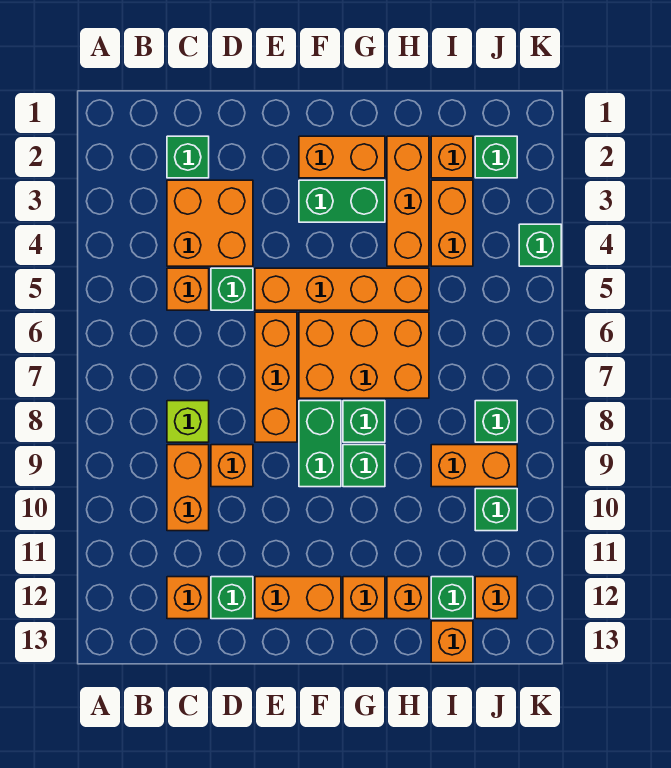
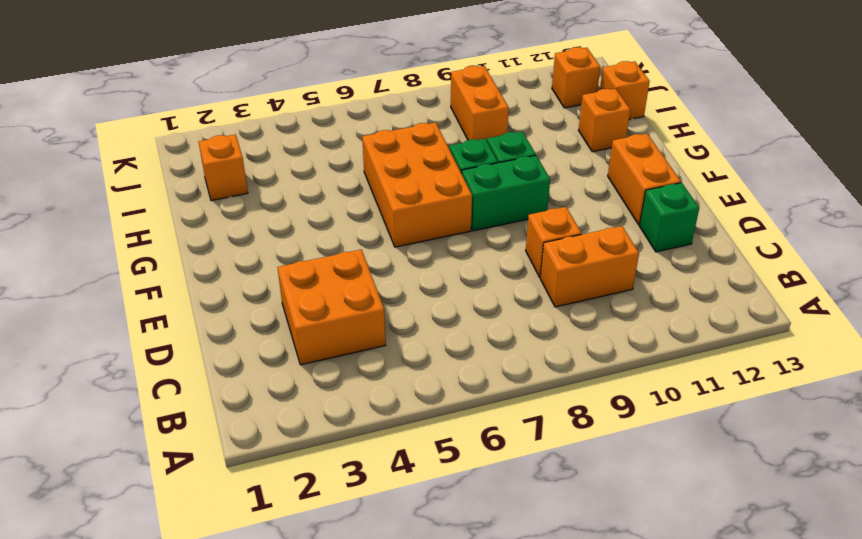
none -> green 1x1 brick [167,136,209,178]
none -> orange 1x1 brick [167,268,209,310]
none -> lime 1x1 brick [167,401,209,442]
none -> orange 1x1 brick [167,577,209,619]

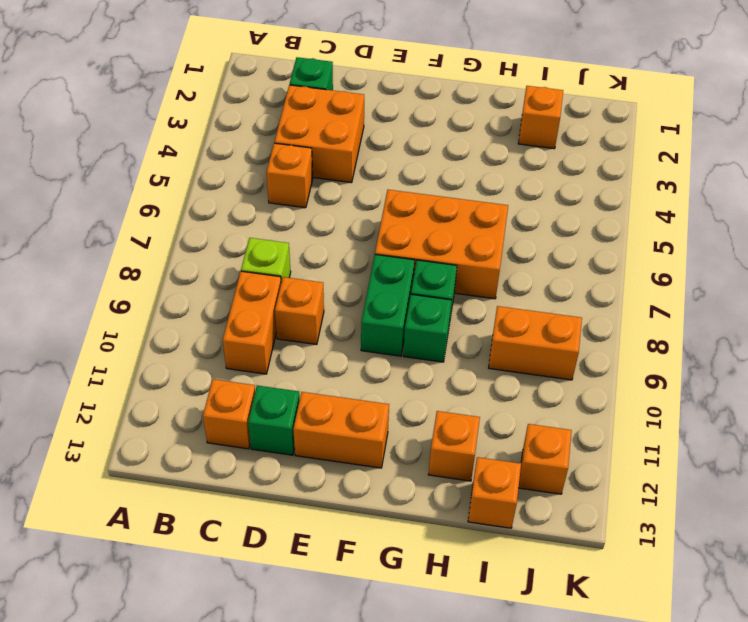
none -> green 1x1 brick [211,268,253,310]
none -> orange 1x4 brick [255,268,429,310]
none -> orange 1x3 brick [255,312,297,442]
none -> orange 1x2 brick [299,136,385,178]

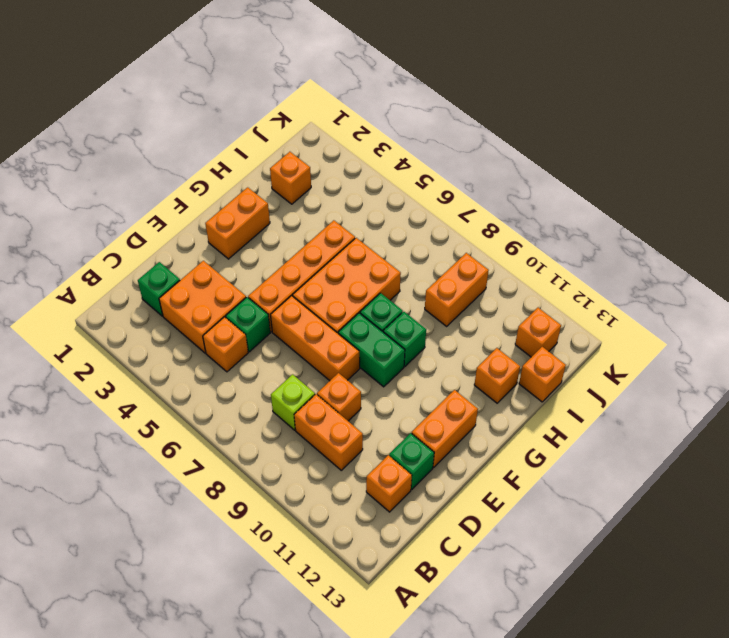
none -> green 1x2 brick [299,180,385,222]
none -> orange 1x1 brick [343,577,385,619]
none -> orange 1x3 brick [387,136,429,266]
none -> orange 1x2 brick [431,180,473,266]

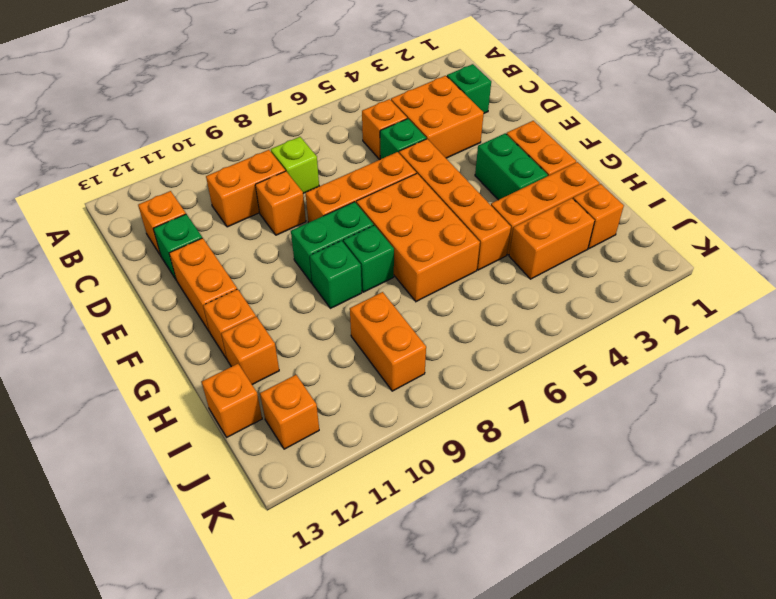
none -> green 1x1 brick [431,577,473,619]
none -> green 1x1 brick [475,136,517,178]
none -> green 1x1 brick [475,401,517,442]
none -> green 1x1 brick [475,489,517,531]

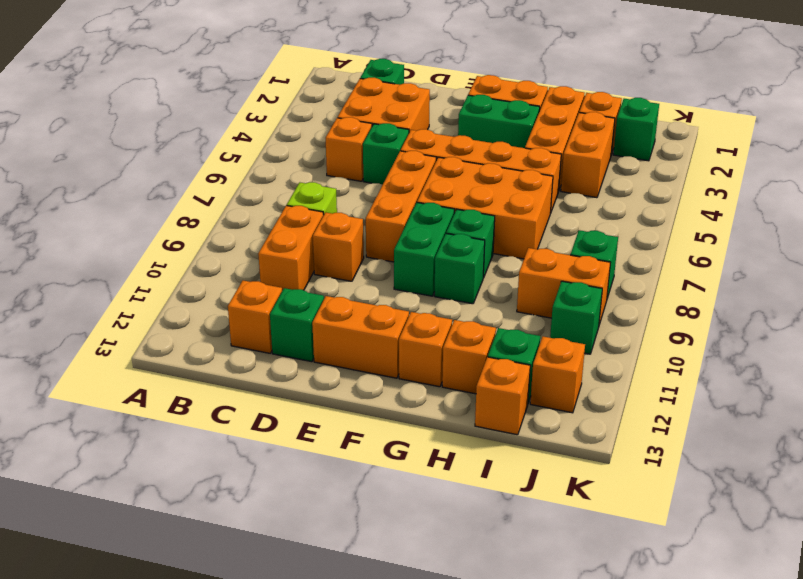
none -> green 1x1 brick [519,224,561,266]

